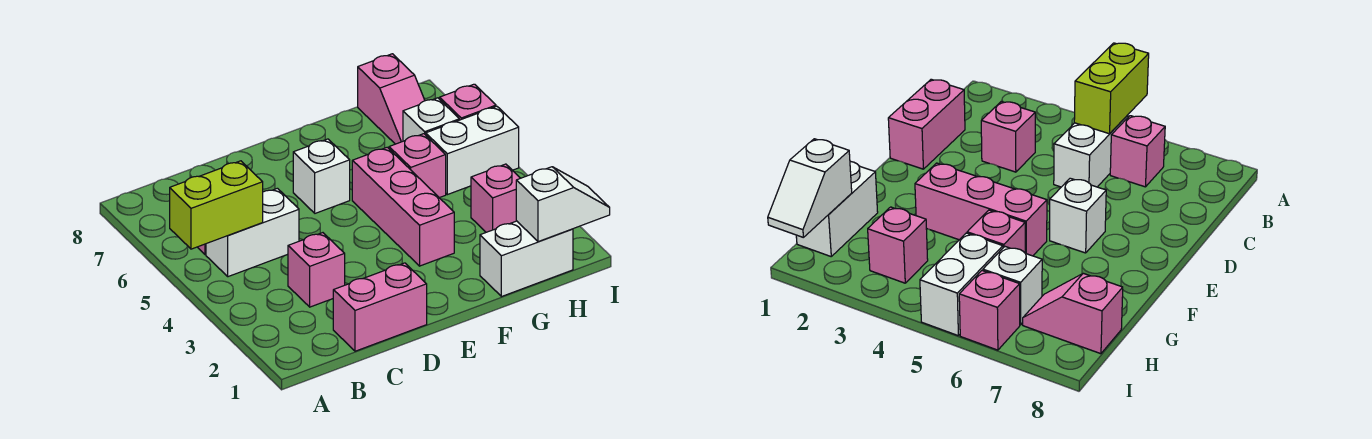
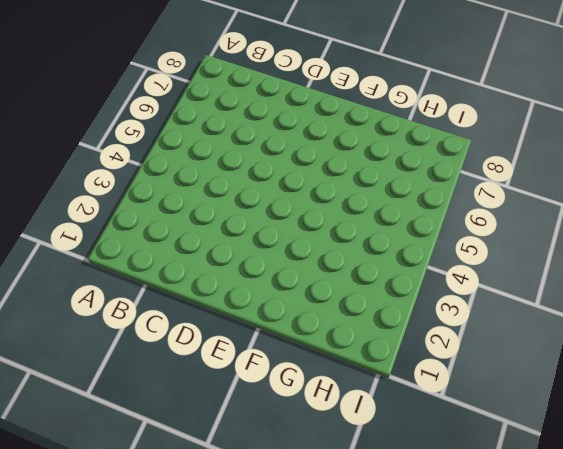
none -> white 1x2 brick [206,188,299,277]
none -> pink 1x1 brick [1110,116,1165,187]
none -> pink 1x2 brick [333,263,427,351]

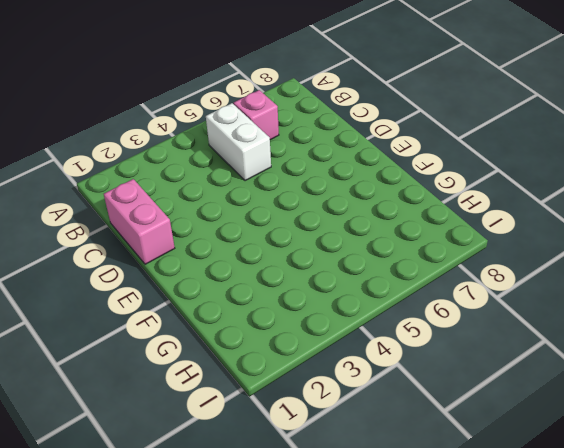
none -> pink 1x1 brick [288,233,345,307]
none -> white 1x1 brick [293,139,350,213]
none -> pink 1x3 brick [352,147,454,266]

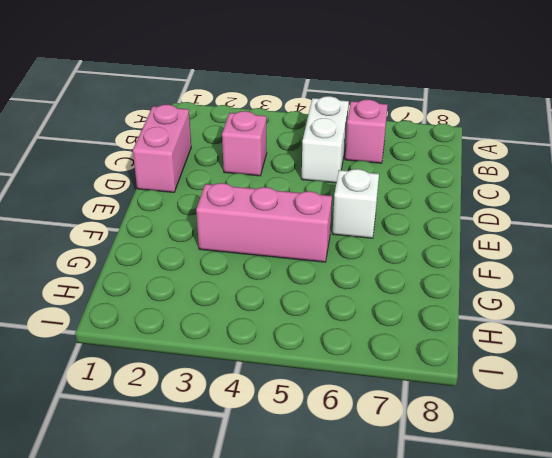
none -> white 1x2 brick [480,221,573,297]
none -> pink 1x1 brick [389,134,446,198]
none -> pink 1x1 brick [471,164,520,232]

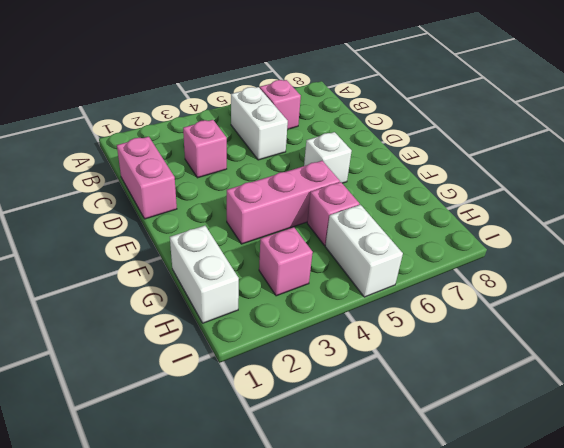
none -> white 1x1 brick [403,98,459,141]
none -> pink 1x2 slope [358,54,425,144]
none -> pink 1x1 brick [440,84,496,120]

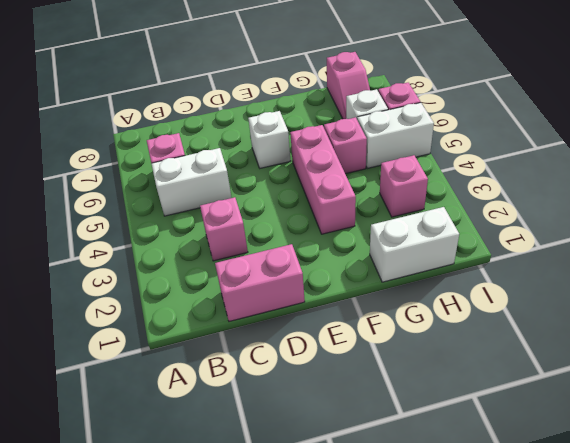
none -> lime 1x2 brick [170,161,263,249]
none -> white 1x2 slope [516,167,610,242]

